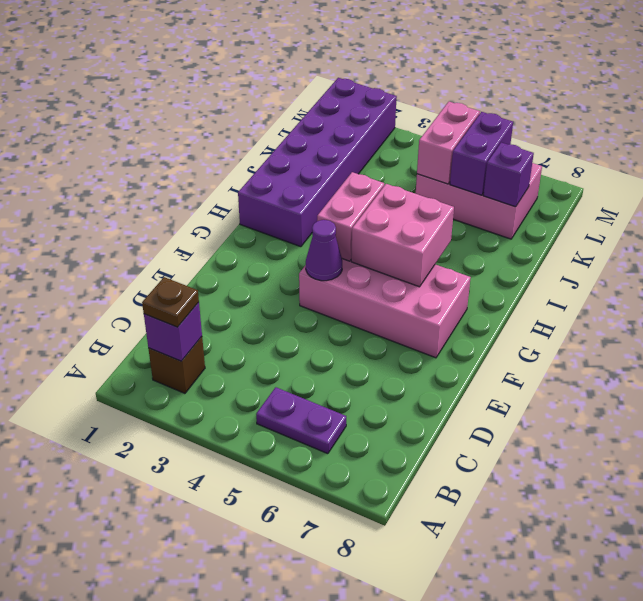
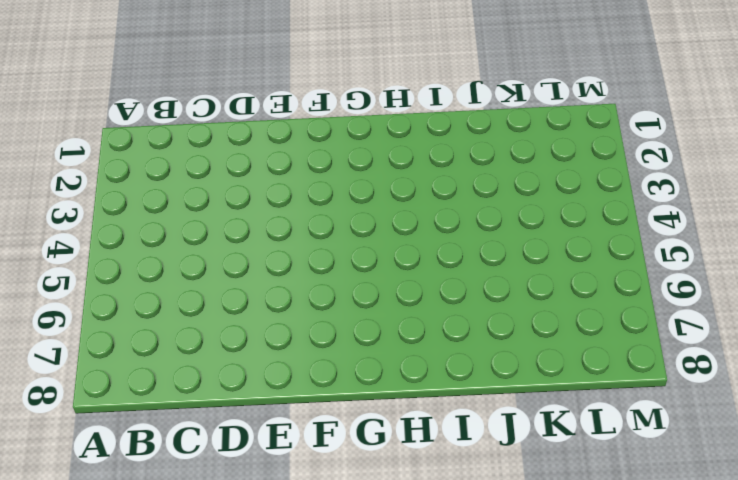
none -> brown 1x1 brick [148,337,205,393]
none -> purple 1x2 plate [256,387,346,454]
none -> pink 2x4 brick [299,259,471,358]

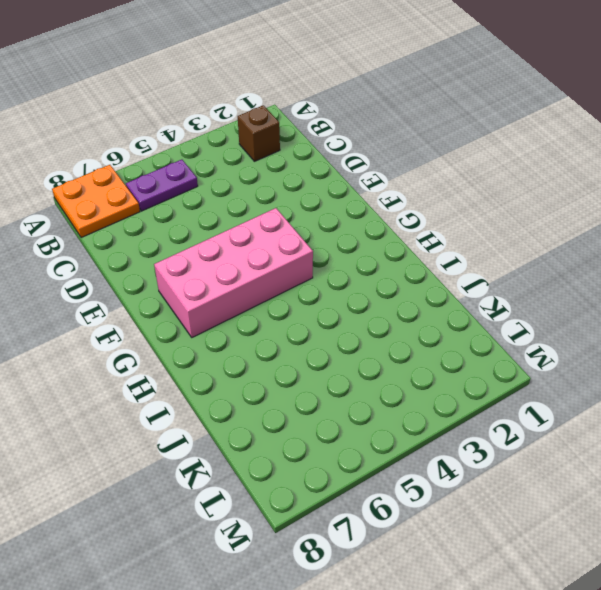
orange 2x2 plate [52,165,140,238] -> none
none -> purple 2x6 brick [238,78,397,247]
none -> pink 2x3 brick [416,163,542,239]
none -> purple 1x1 brick [144,302,202,361]

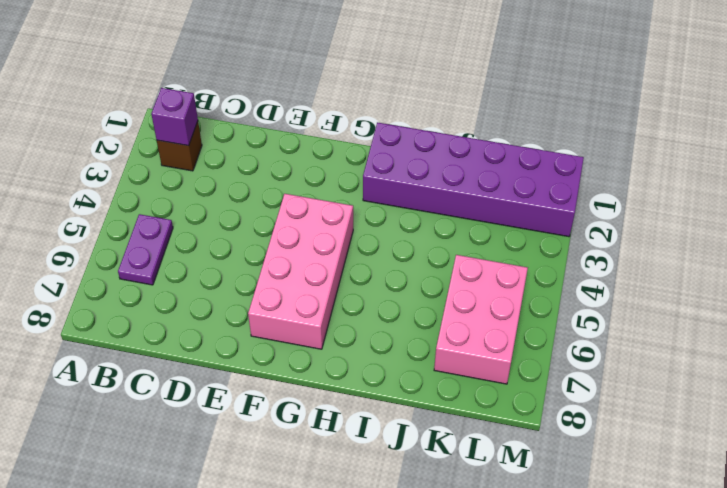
none -> purple 1x1 cone [306,220,342,281]
none -> pink 1x2 brick [317,172,384,261]
none -> pink 2x2 brick [351,184,454,287]

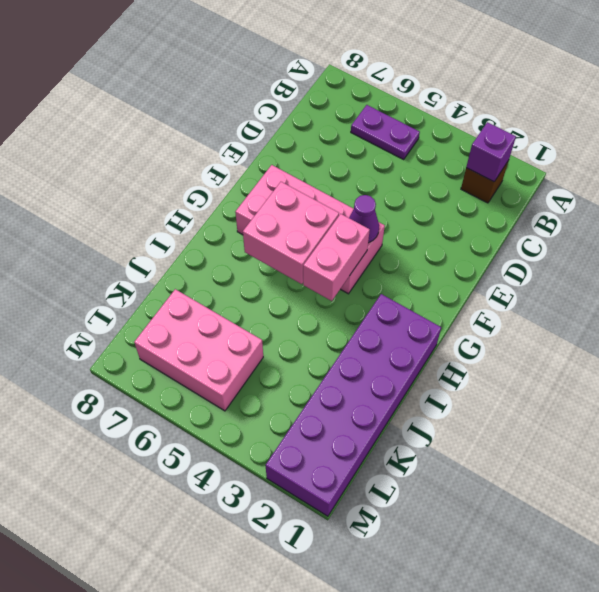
none -> pink 1x2 brick [417,102,480,184]
none -> purple 1x2 brick [450,112,513,195]
none -> purple 1x1 brick [483,143,534,207]

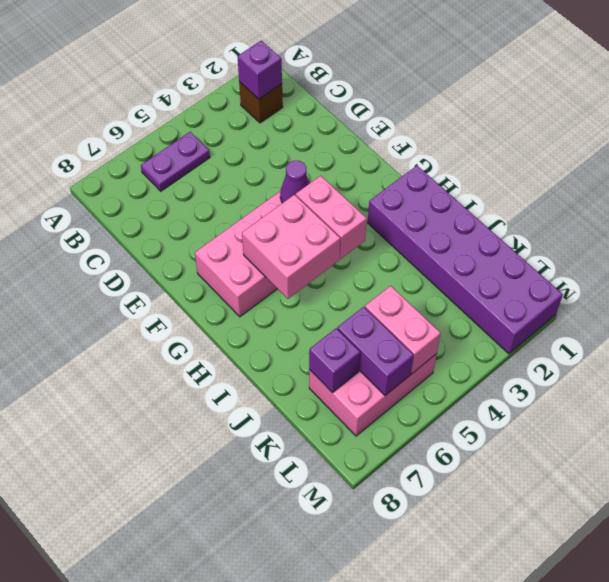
none -> brown 1x1 plate [142,277,199,327]

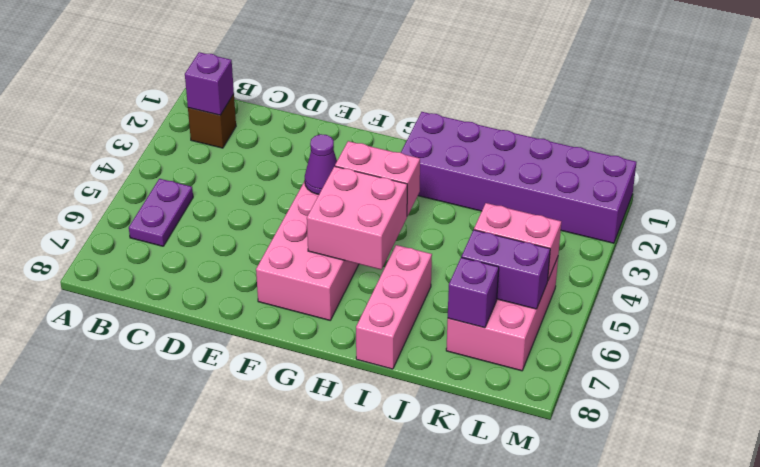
pink 1x3 brick [356,245,432,369] -> none
none -> brown 1x1 plate [142,277,199,327]

